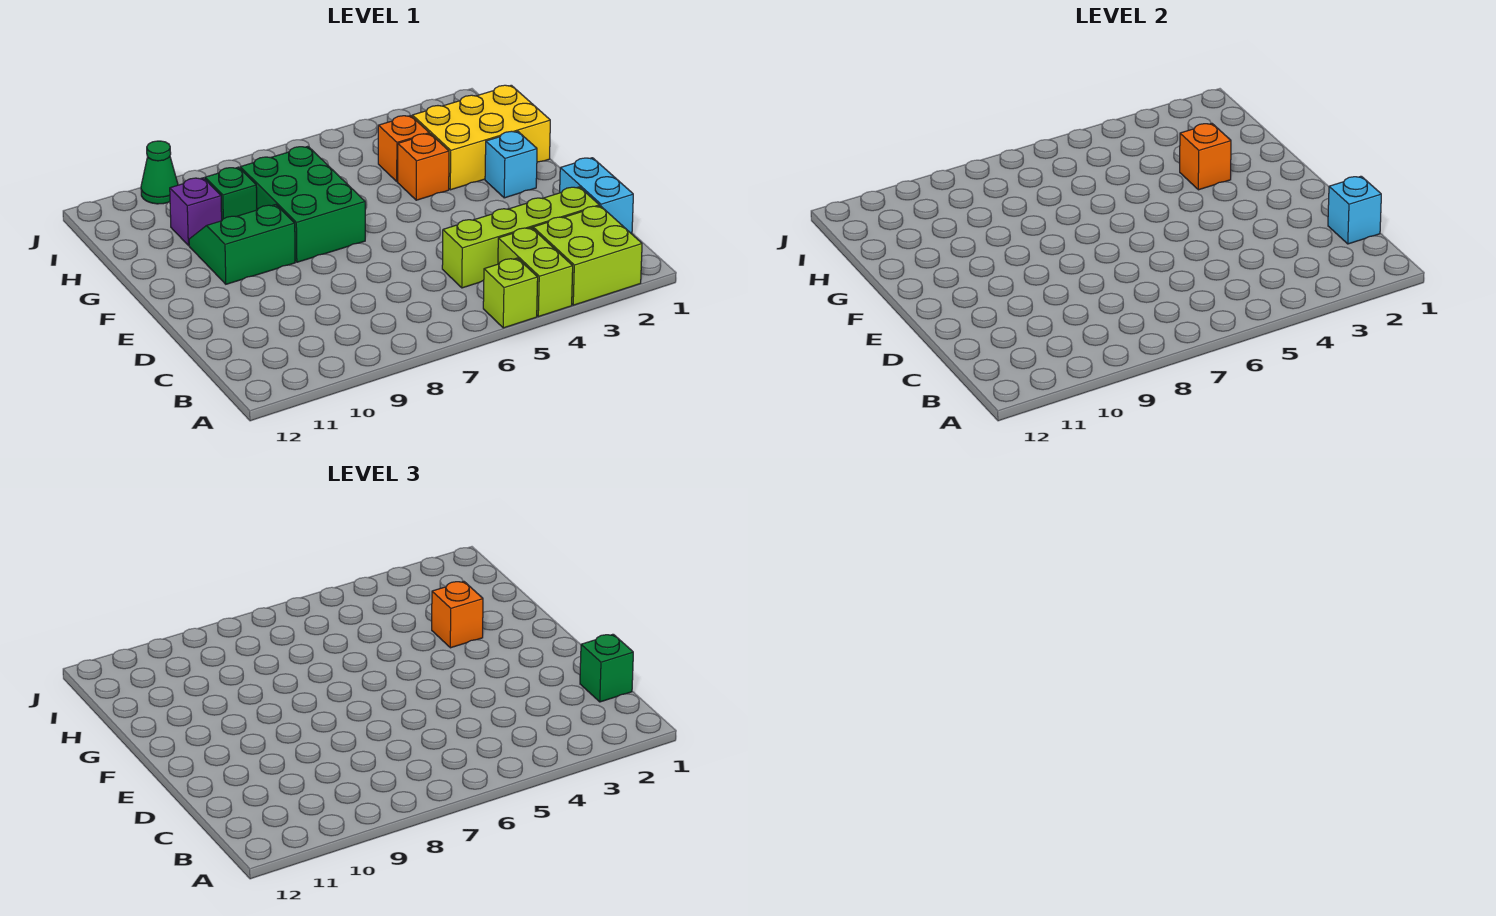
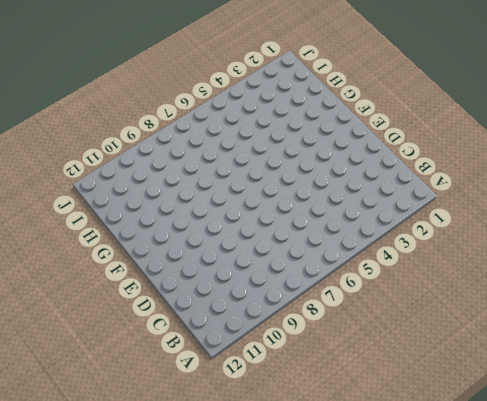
none -> lime 2x2 brick [533,206,642,305]
none -> lime 1x2 brick [498,228,573,317]
none -> lime 1x1 brick [483,258,538,328]

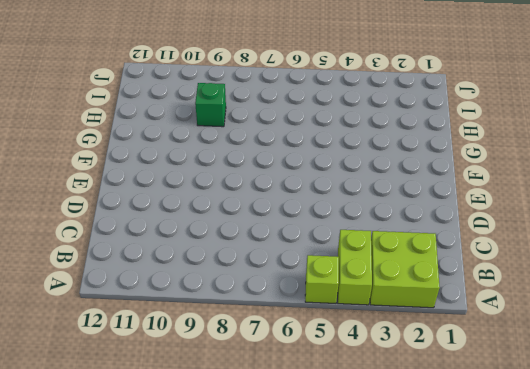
none -> cyan 1x2 brick [560,158,633,234]
none -> lime 1x4 brick [442,187,599,288]
none -> cyan 1x1 brick [485,131,537,198]

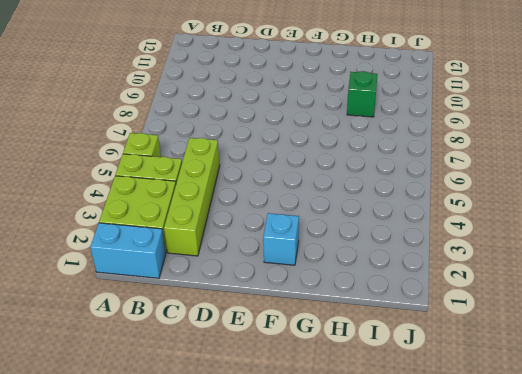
cyan 1x2 brick [90,223,166,278] -> cyan 1x2 brick moved to [560,158,633,234]
none -> green 2x3 brick [240,146,365,262]
none -> green 2x2 slope [189,205,295,284]
none -> yellow 2x3 brick [412,85,550,190]

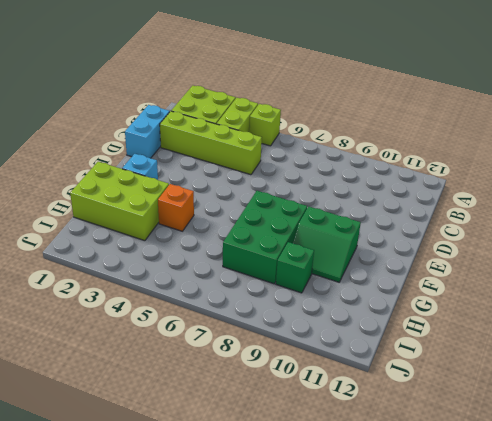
lime 2x3 brick [70,162,169,241] -> yellow 2x3 brick [412,85,550,190]
none -> orange 1x1 brick [378,116,429,182]
none -> purple 1x1 brick [170,178,222,246]
none -> green 1x1 cone [141,141,178,204]

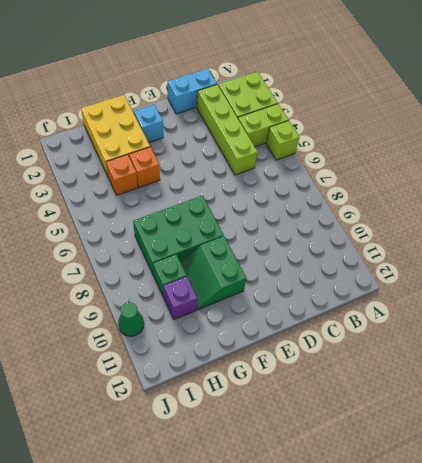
none -> cyan 1x1 brick [1328,176,1381,244]
none -> orange 1x1 brick [1180,124,1231,190]
none -> green 1x1 brick [580,634,633,702]

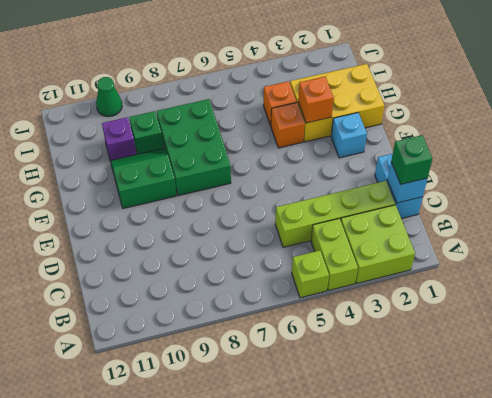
none -> orange 1x1 brick [432,582,483,648]

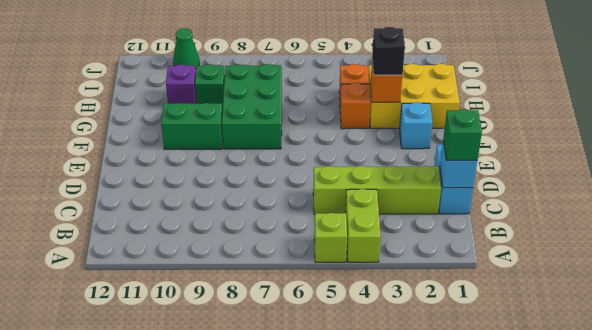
black 1x1 brick [372,27,405,75] -> orange 1x1 brick [432,582,483,648]
none -> lime 2x2 brick [533,206,642,305]

